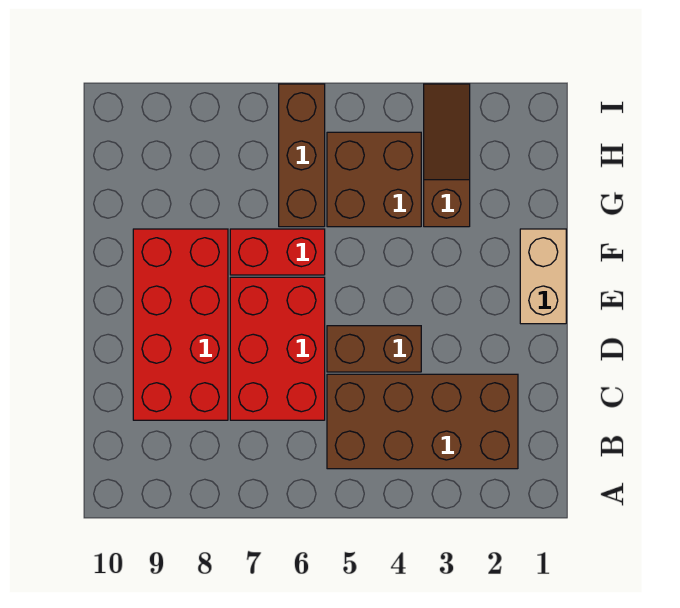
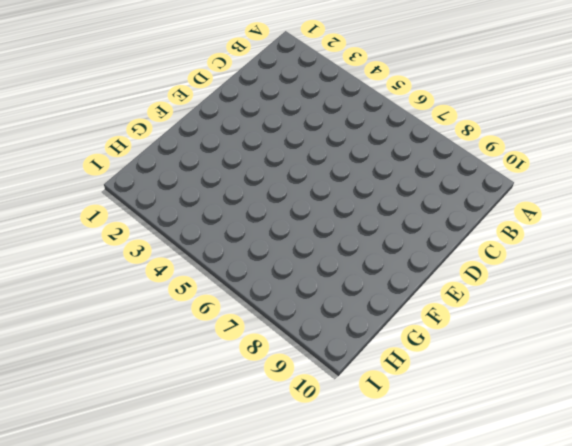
none -> brown 2x4 brick [327,374,518,469]
none -> red 2x3 brick [230,277,325,420]

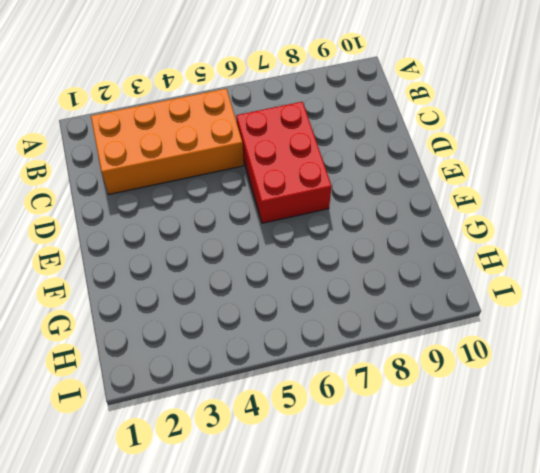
orange 2x4 brick [91,89,244,194] -> brown 2x4 brick [327,374,518,469]
none -> red 2x4 brick [133,229,228,420]
none -> brown 1x2 brick [327,326,421,372]

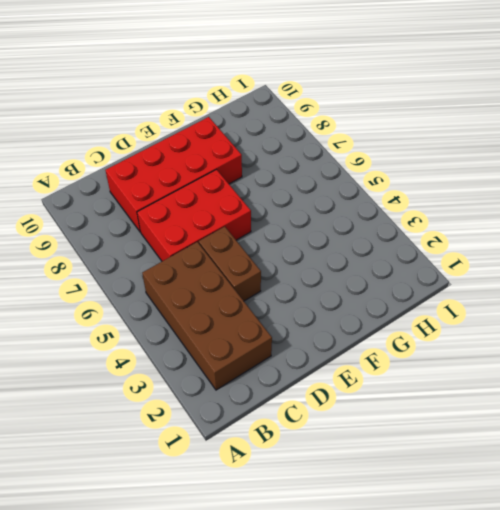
none -> tan 1x2 brick [520,229,566,324]
none -> red 1x2 brick [230,229,325,275]

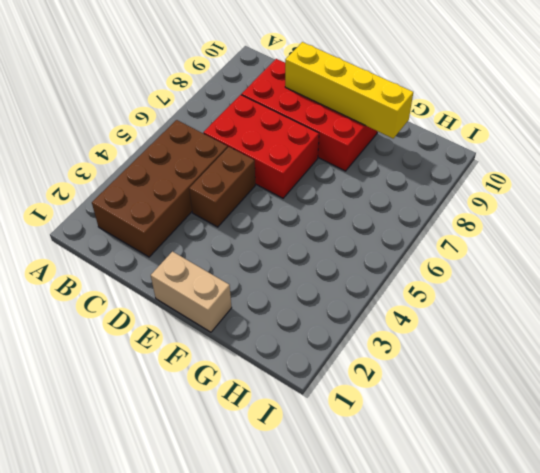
yellow 1x4 brick [285,42,413,138] -> none
none -> red 1x2 brick [230,229,325,275]
none -> brown 1x3 slope [424,84,470,227]

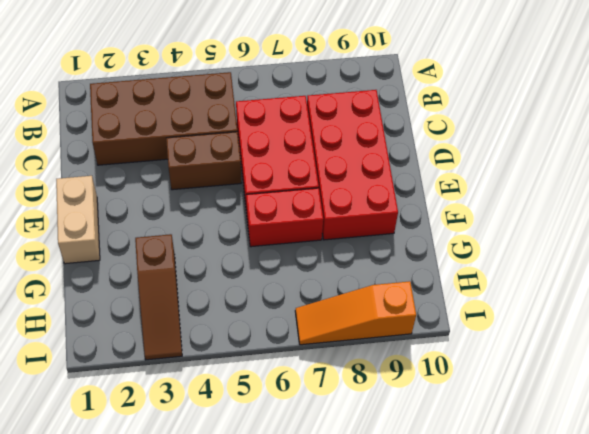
orange 1x3 slope [295,281,416,345] -> none
none -> brown 2x2 brick [327,132,421,227]
none -> brown 1x3 brick [279,84,325,227]

